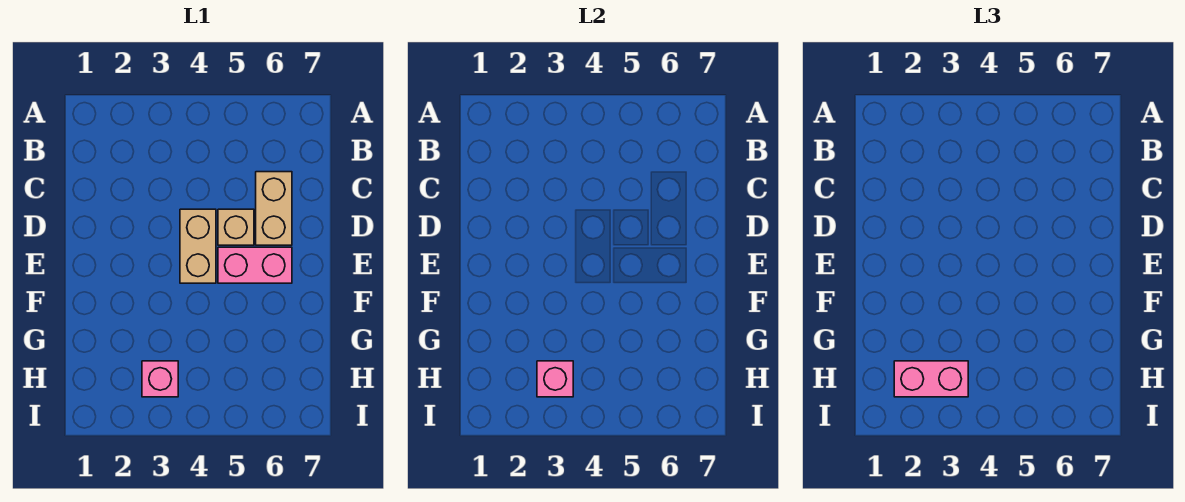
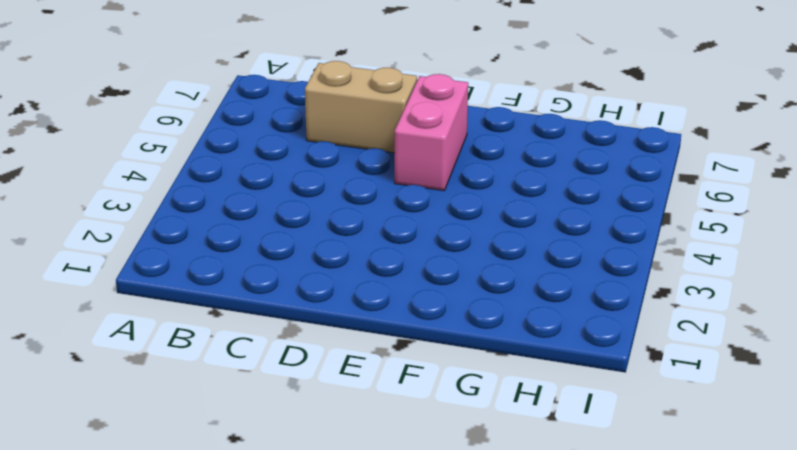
none -> tan 1x2 brick [180,209,216,283]
none -> tan 1x1 brick [218,209,254,245]

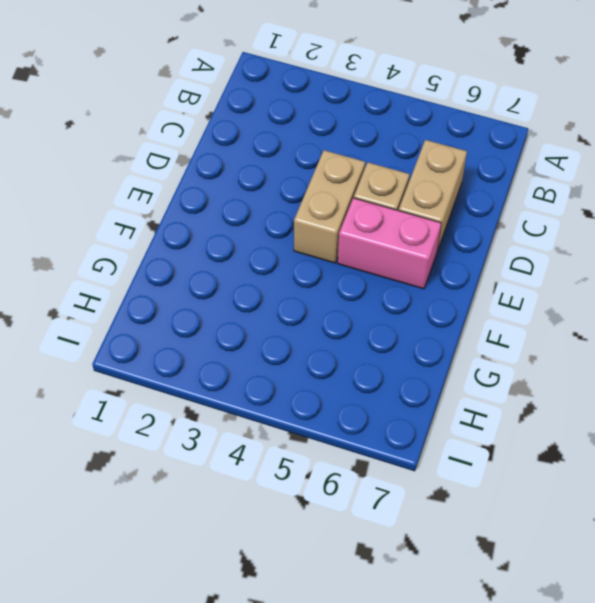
none -> pink 1x1 brick [142,361,178,397]
none -> pink 1x1 brick [537,361,573,397]

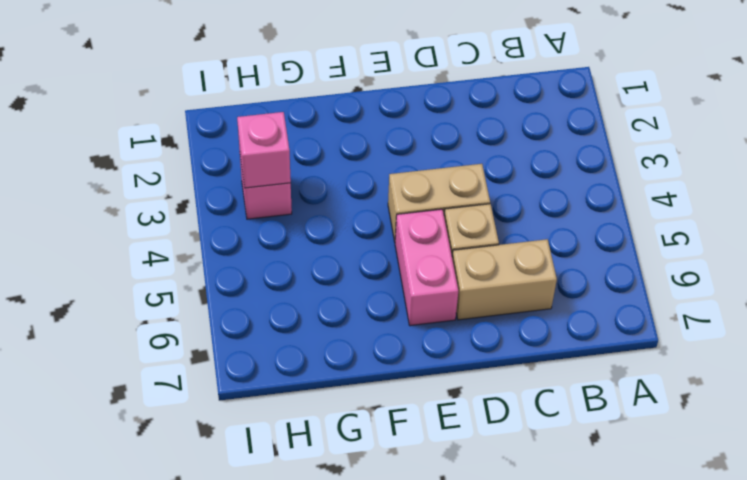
none -> pink 1x2 brick [894,361,968,397]

